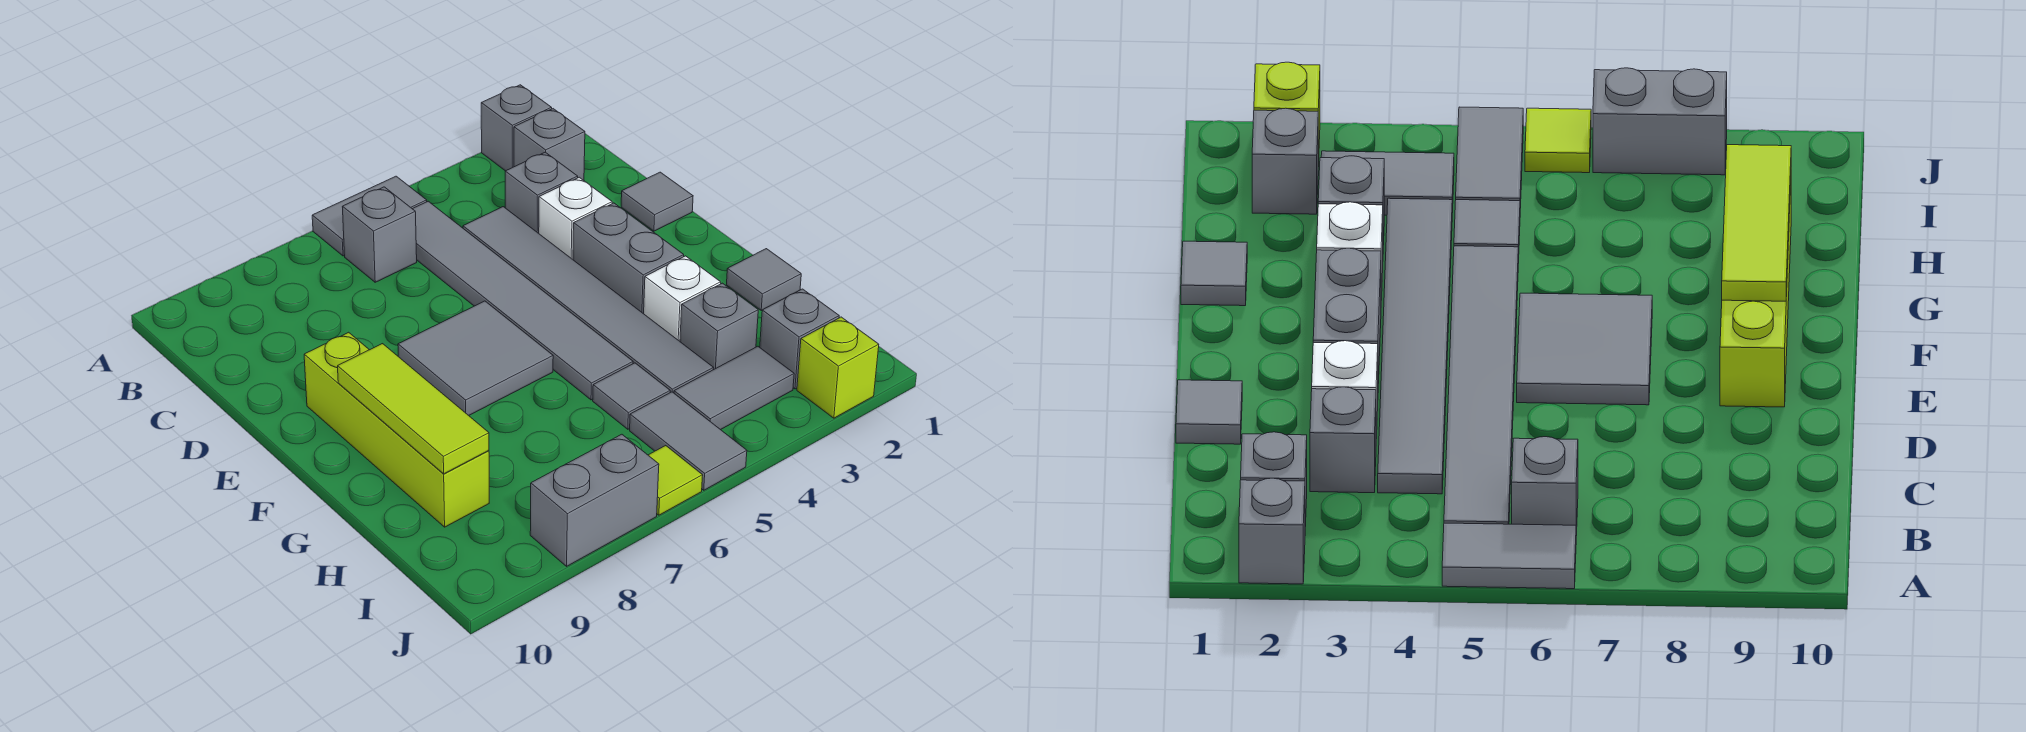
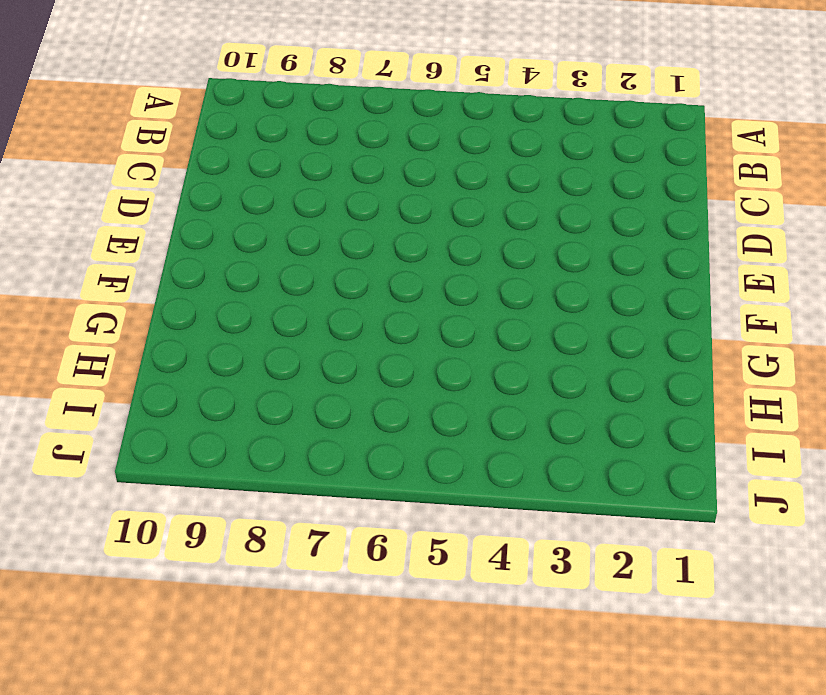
none -> grey 1x1 brick [481,85,552,171]
none -> grey 1x2 tile [312,176,427,256]
none -> grey 1x1 brick [514,109,585,180]

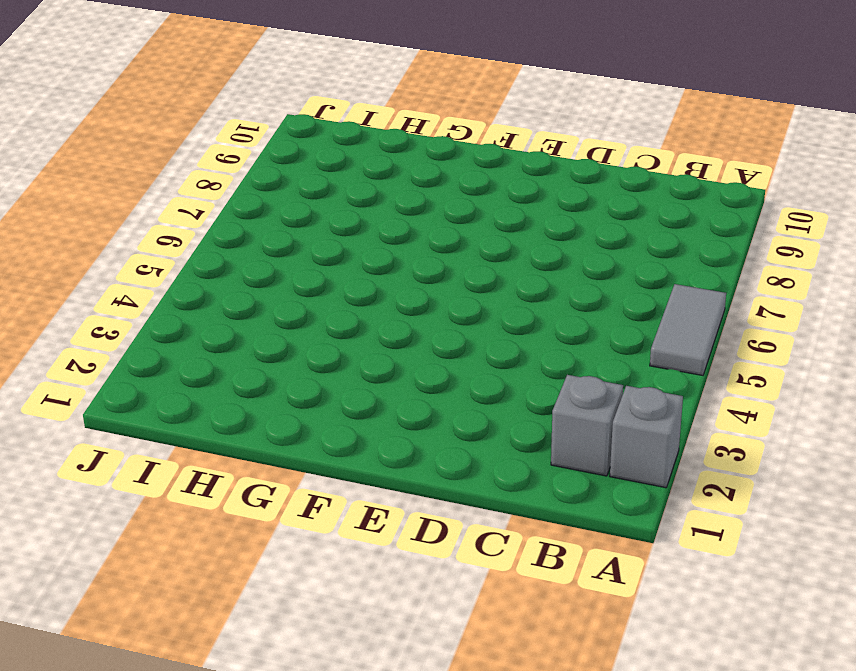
none -> grey 1x6 tile [413,201,633,400]
none -> grey 1x1 brick [343,187,417,282]
none -> grey 1x1 brick [505,152,578,233]

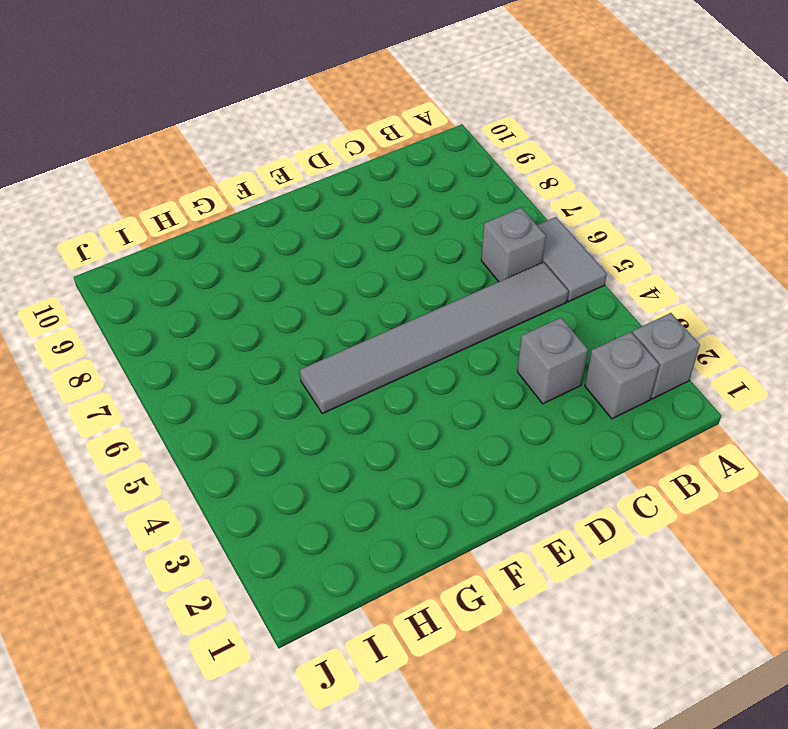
none -> grey 1x6 tile [463,207,713,393]
none -> grey 1x1 tile [621,172,693,231]
none -> white 1x1 brick [539,177,612,259]

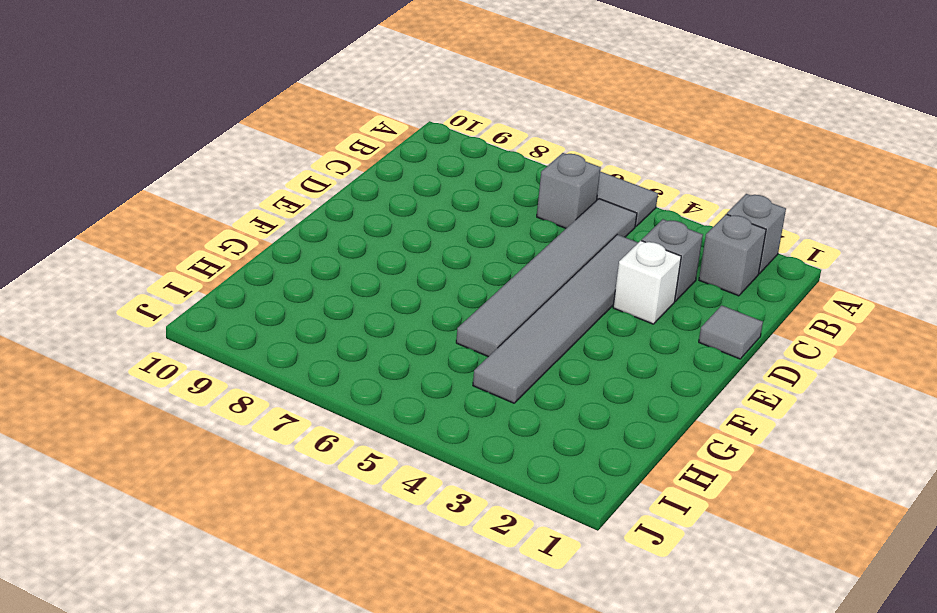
none -> grey 1x2 brick [573,203,684,314]
none -> grey 2x2 tile [398,301,553,415]
none -> lime 1x4 brick [304,332,489,527]

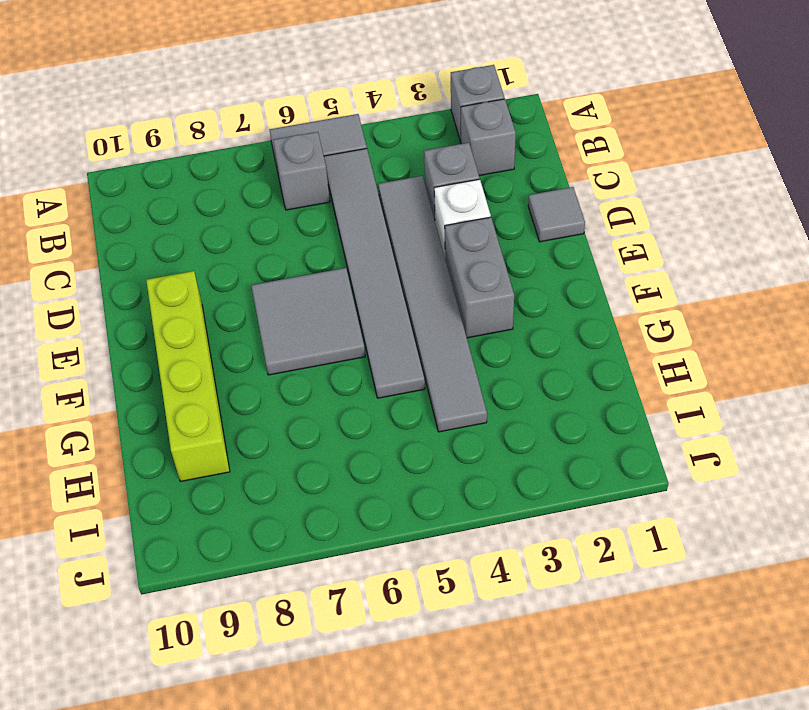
none -> grey 1x1 tile [727,249,801,310]
none -> white 1x1 brick [644,256,721,341]
none -> grey 1x1 brick [680,283,758,370]

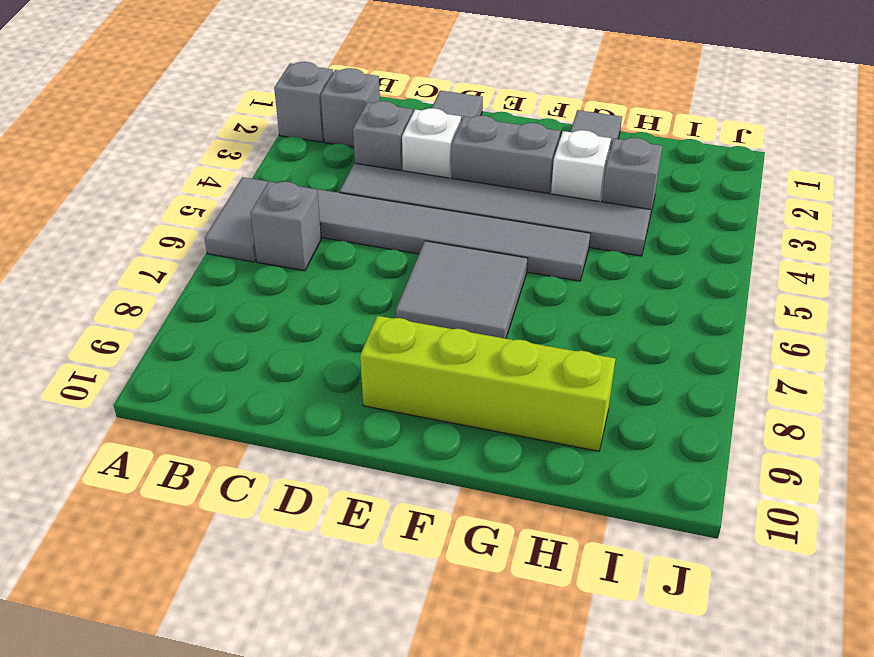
none -> grey 1x1 tile [593,363,670,429]
none -> grey 1x1 brick [760,289,839,389]
none -> grey 1x2 tile [674,346,794,430]

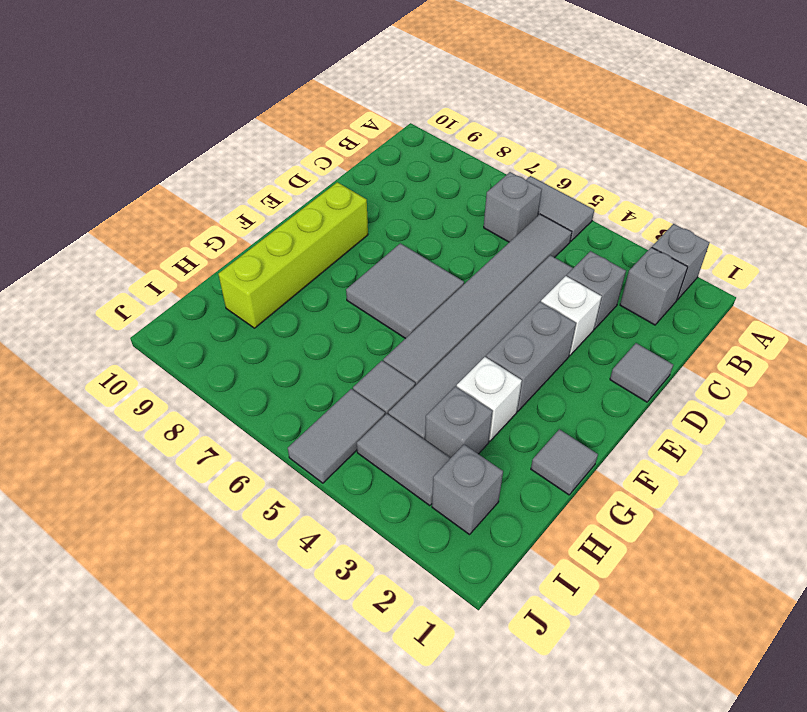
none -> lime 1x1 brick [797,317,879,418]
none -> lime 1x1 tile [648,446,703,515]
none -> grey 1x2 brick [530,434,659,566]

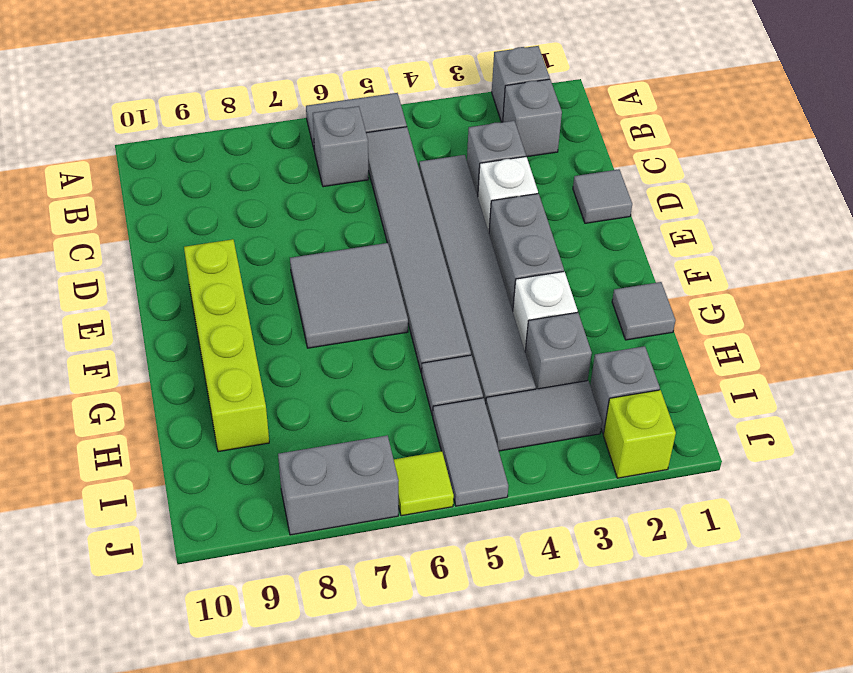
none -> lime 1x3 tile [338,344,489,474]

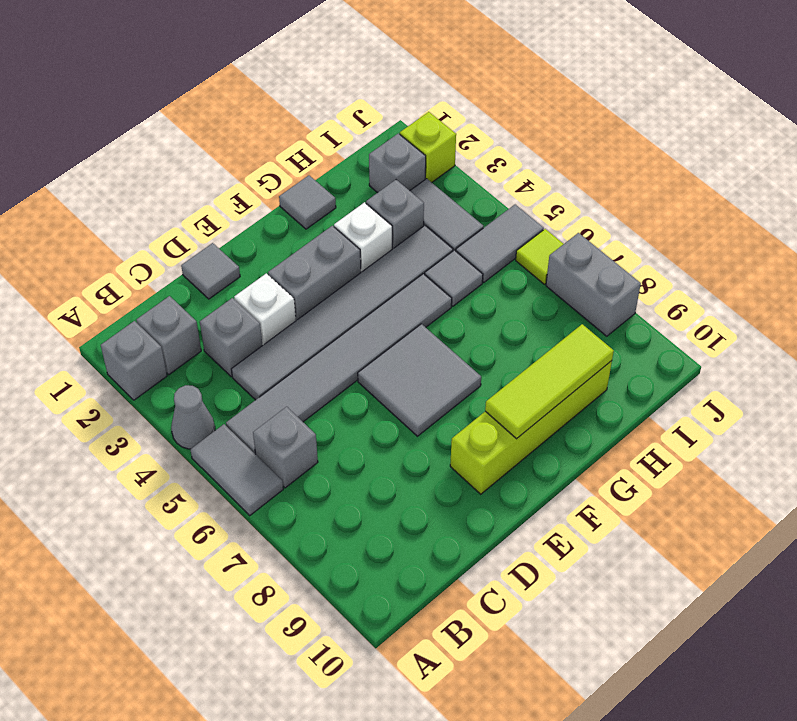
grey 1x1 cone [171,385,215,449] -> none

